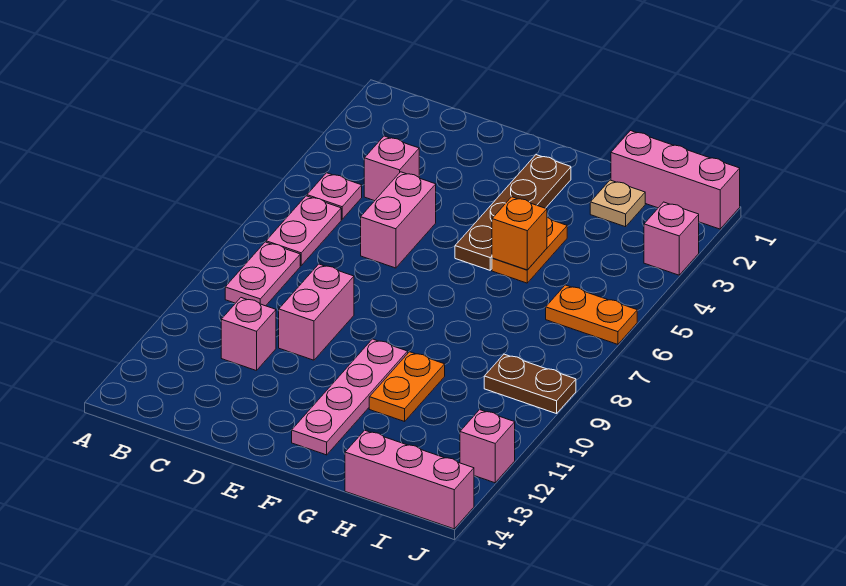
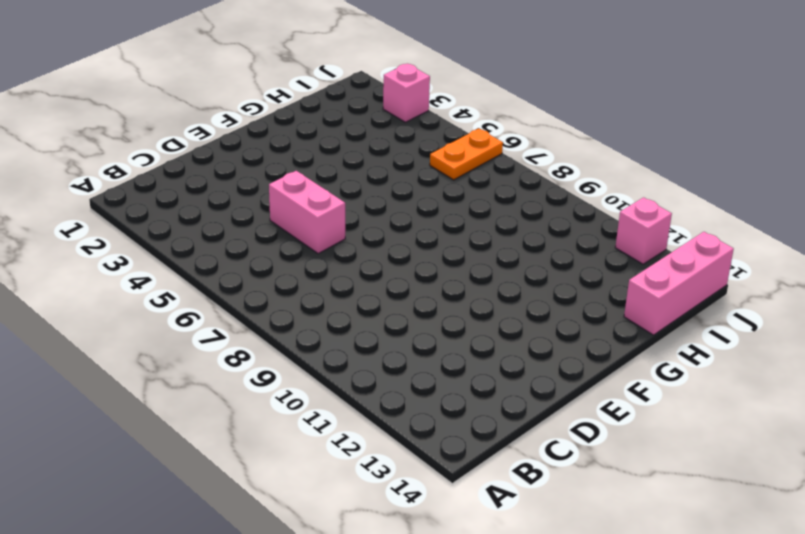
none -> pink 1x1 plate [307,173,362,219]
none -> pink 1x2 plate [266,196,341,265]
none -> pink 1x2 plate [225,242,300,306]

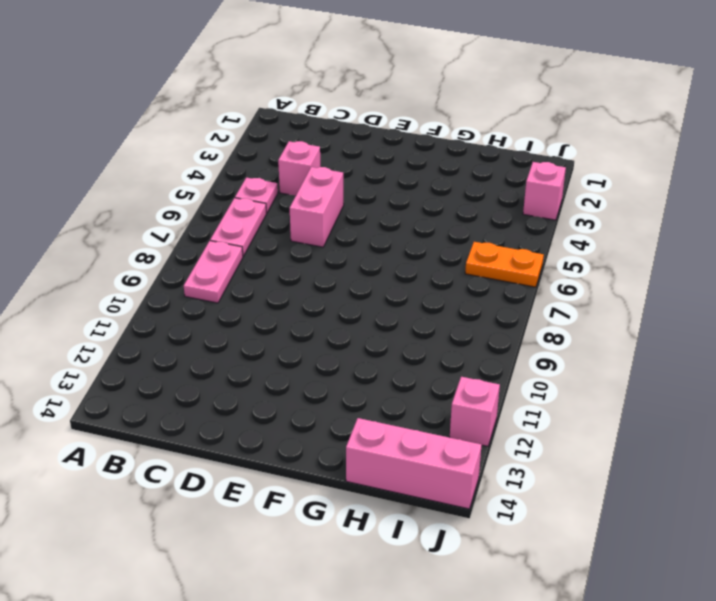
none -> pink 1x1 brick [221,298,276,371]
none -> pink 1x2 brick [279,264,354,360]
none -> brown 1x4 plate [455,155,571,270]

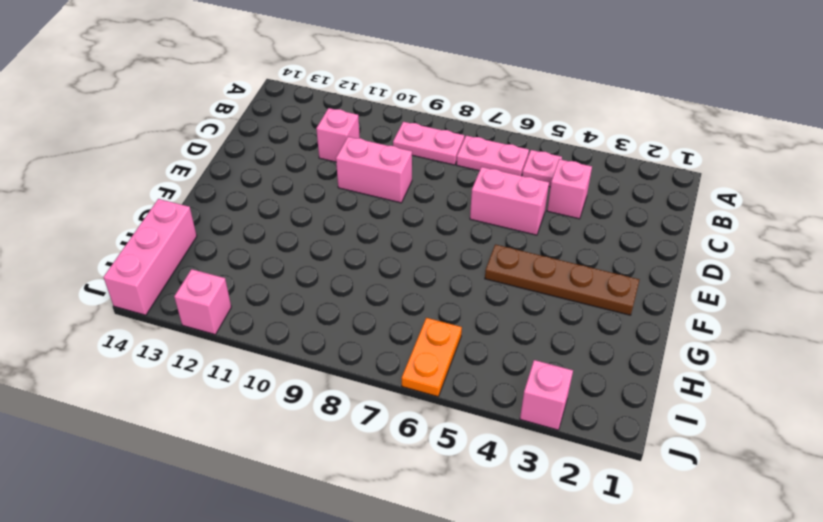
none -> pink 1x4 plate [292,339,408,455]
none -> orange 1x2 plate [492,217,567,283]
none -> orange 1x2 plate [369,352,445,422]

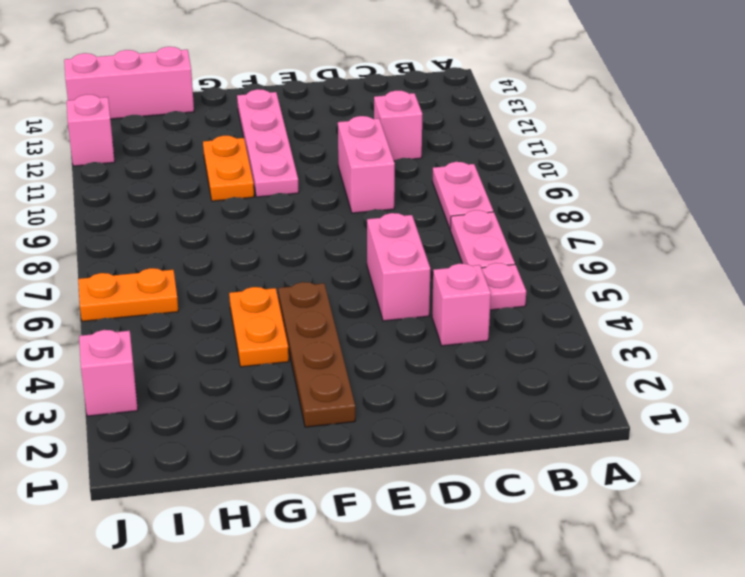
none -> pink 1x3 brick [611,131,740,229]
none -> tan 1x1 plate [590,180,645,227]
none -> brown 1x2 plate [484,354,576,414]

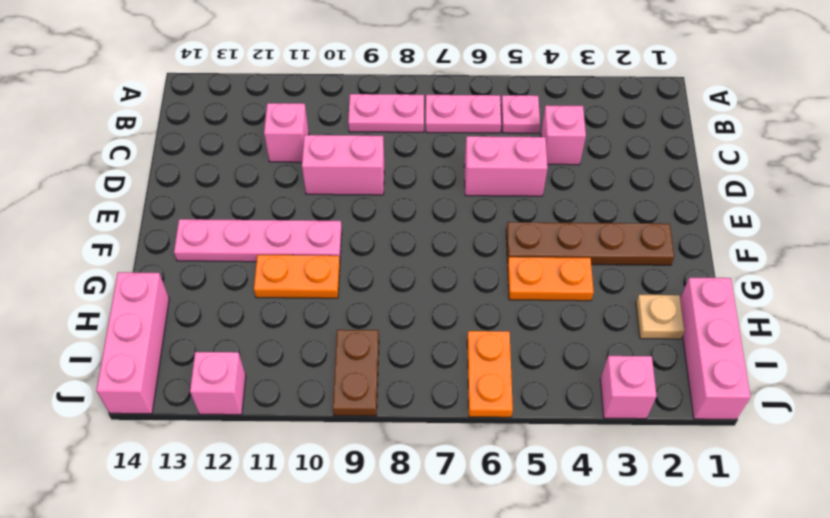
none -> orange 1x1 brick [492,197,547,270]

